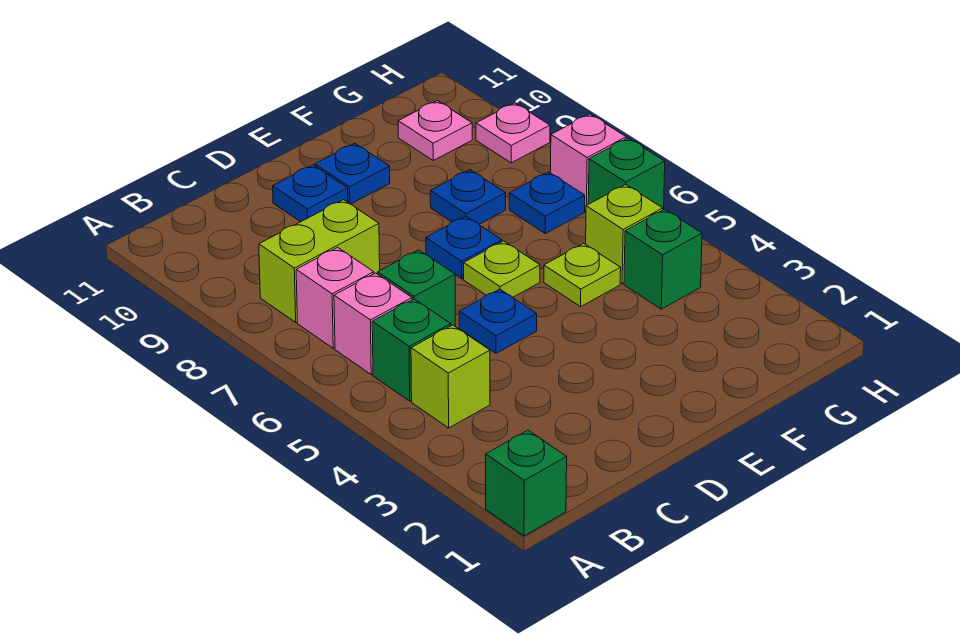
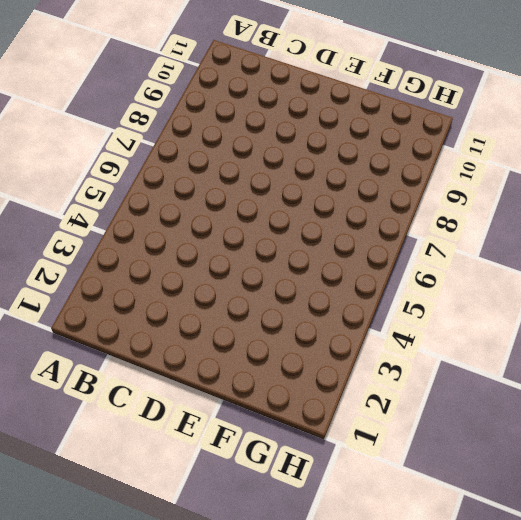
none -> green 1x1 brick [486,430,567,536]
none -> lime 1x1 brick [411,325,490,428]
none -> green 1x1 brick [372,299,451,401]

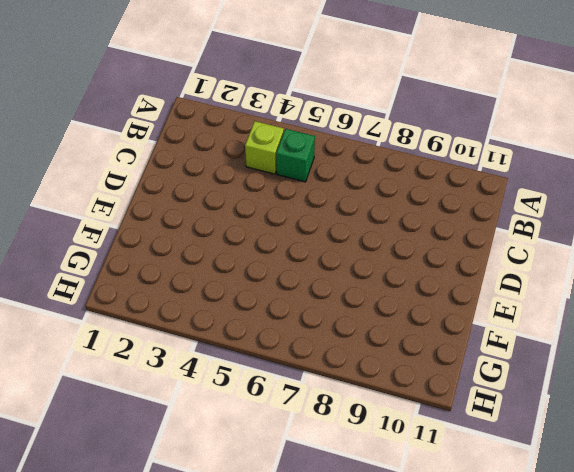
none -> green 1x1 brick [486,430,567,536]
none -> pink 1x1 brick [334,273,412,374]
none -> pink 1x1 brick [296,248,374,348]

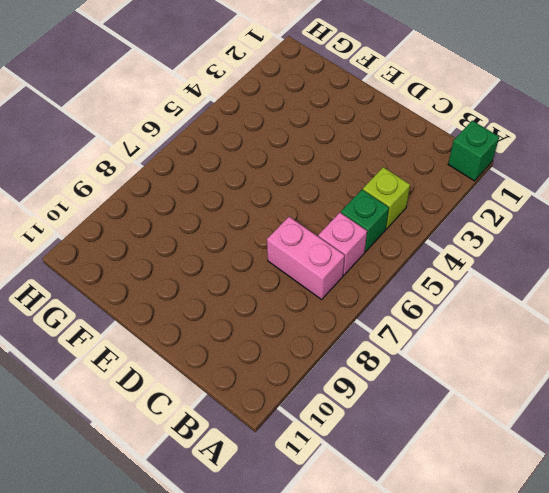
pink 1x2 brick [267,217,345,299] -> pink 1x1 brick [296,248,374,348]
none -> lime 1x2 brick [259,200,380,322]
none -> green 1x1 brick [378,250,455,326]
none -> blue 1x1 plate [459,289,537,353]

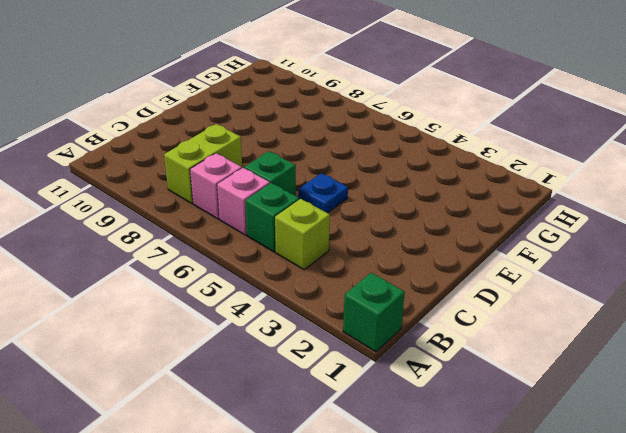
none -> blue 1x1 plate [273,165,348,222]
none -> lime 1x1 plate [464,241,540,297]
none -> blue 1x1 plate [426,216,502,279]

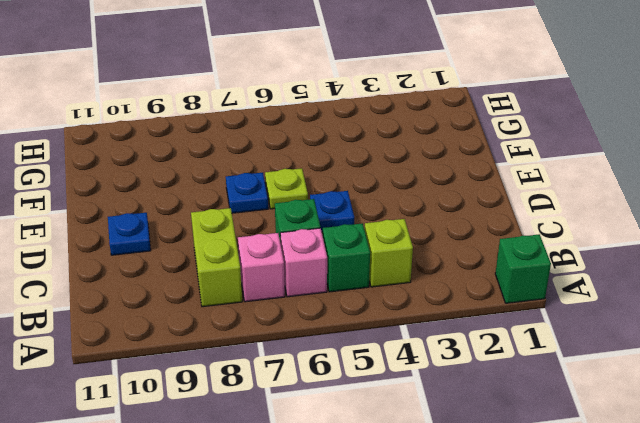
none -> blue 1x1 plate [315,143,390,204]
none -> lime 1x1 plate [544,243,621,307]
none -> blue 1x1 plate [430,170,506,224]

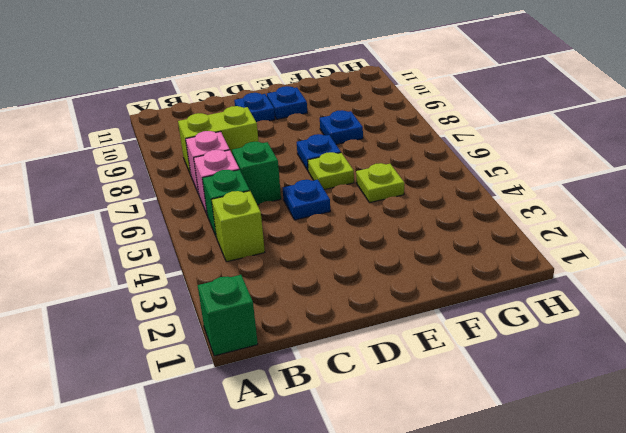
none -> green 1x1 brick [624,209,702,309]
none -> lime 1x1 brick [586,184,663,284]
none -> blue 1x1 plate [509,172,585,234]

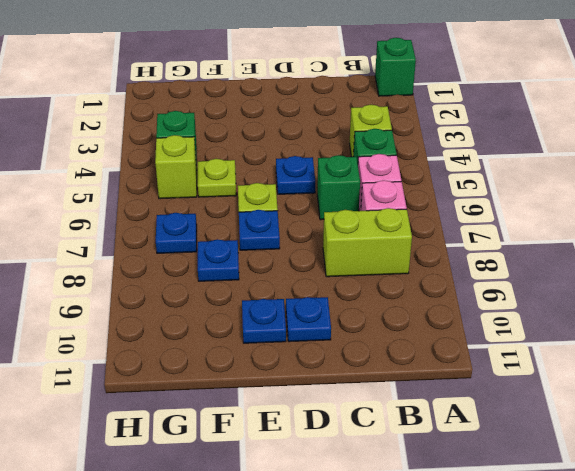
none -> pink 1x1 plate [398,101,472,160]
none -> green 1x1 brick [588,138,665,210]
none -> pink 1x1 brick [551,114,626,211]

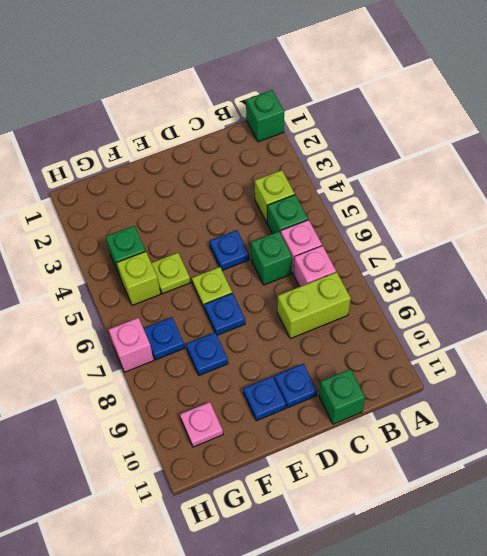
green 1x1 brick [319,369,365,424] -> green 1x1 brick moved to [588,138,665,210]
none -> pink 1x1 plate [476,103,550,163]

